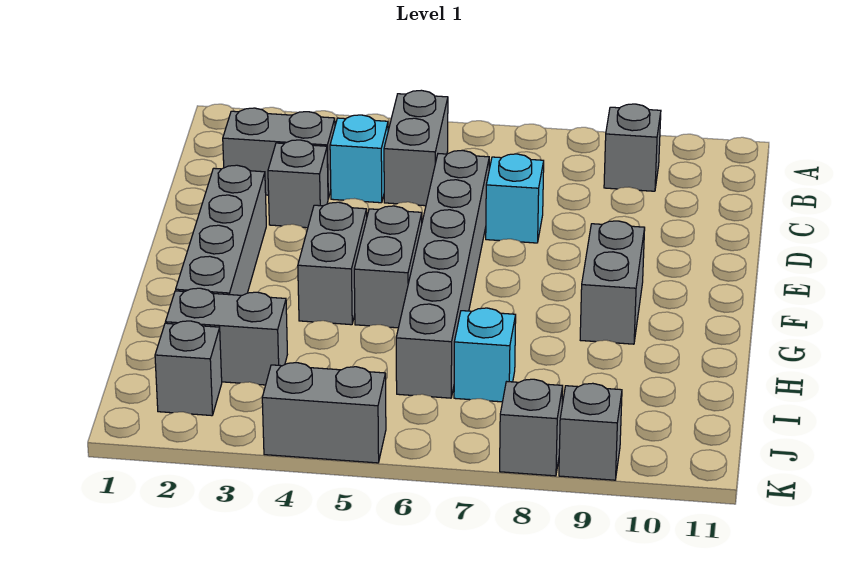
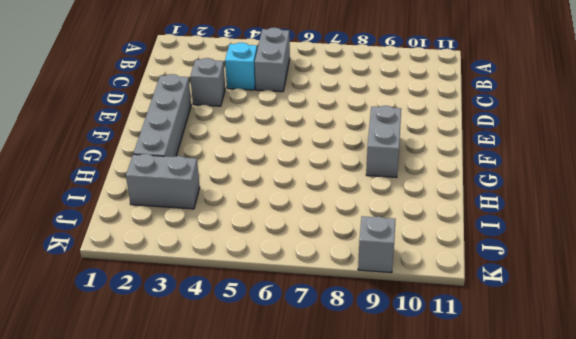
none -> grey 1x1 brick [604,104,661,191]
none -> grey 1x2 brick [223,108,335,199]
none -> grey 1x6 brick [396,150,489,398]

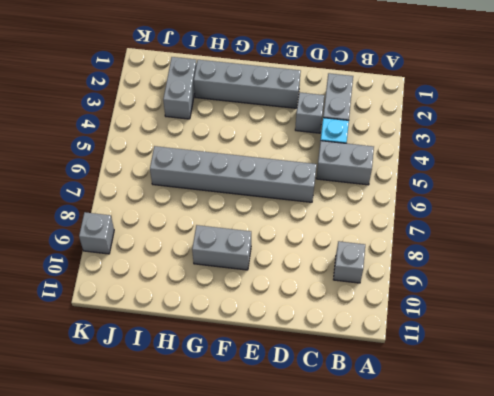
none -> cyan 1x1 brick [486,154,544,243]
none -> grey 1x2 brick [298,202,367,325]
none -> grey 1x2 brick [354,206,422,328]

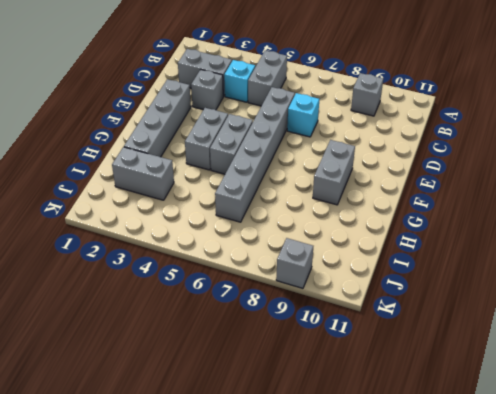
none -> cyan 1x1 brick [454,308,516,402]
none -> grey 1x1 brick [155,321,222,416]
none -> grey 1x2 brick [262,363,386,463]

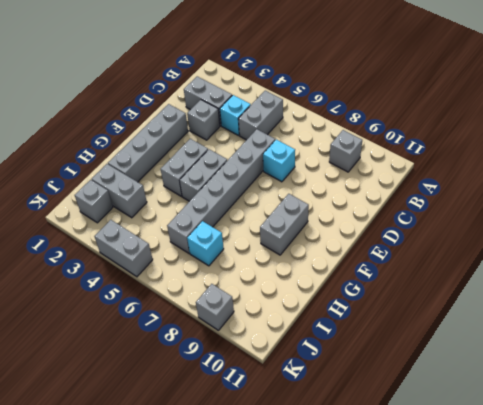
none -> grey 1x1 brick [500,379,563,476]

